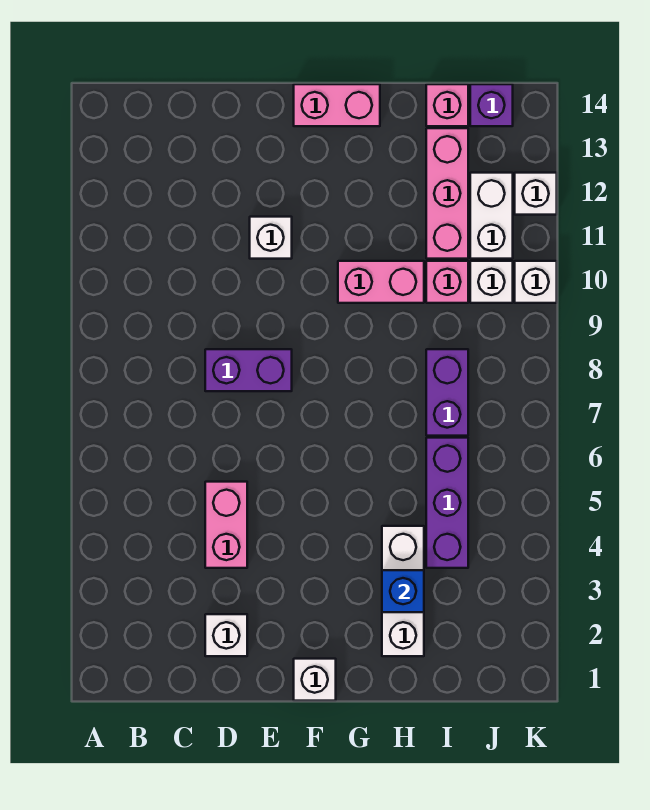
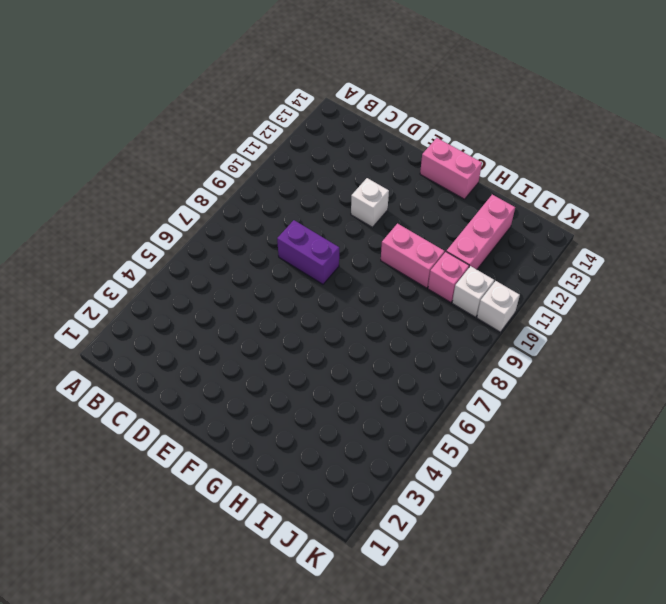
none -> white 1x1 brick [205,614,247,656]
none -> pink 1x2 brick [205,482,247,568]
none -> white 1x1 brick [294,659,336,701]

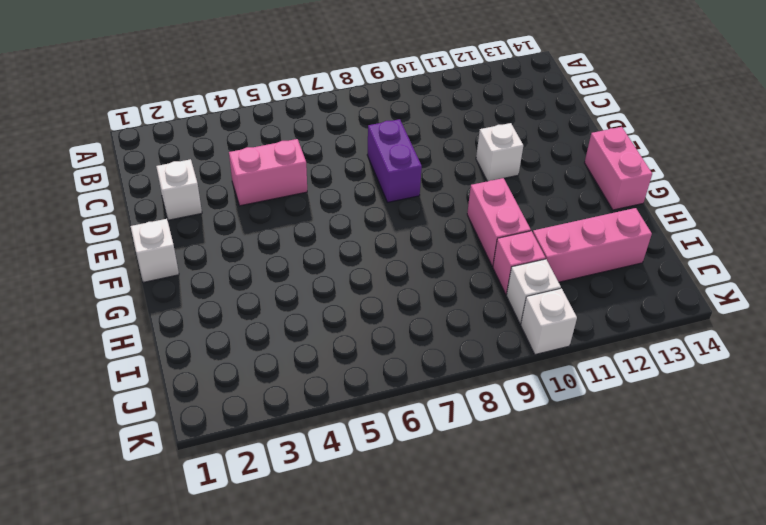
none -> white 1x3 brick [382,526,424,656]
none -> purple 1x3 brick [426,438,468,568]
none -> purple 1x2 brick [426,349,468,436]

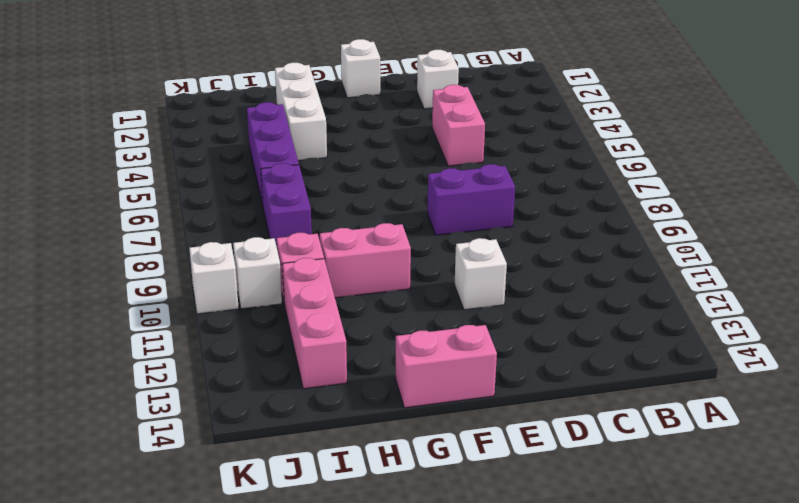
none -> pink 1x1 brick [426,84,468,126]
none -> white 1x2 brick [470,173,513,259]
none -> purple 1x1 brick [470,84,513,126]

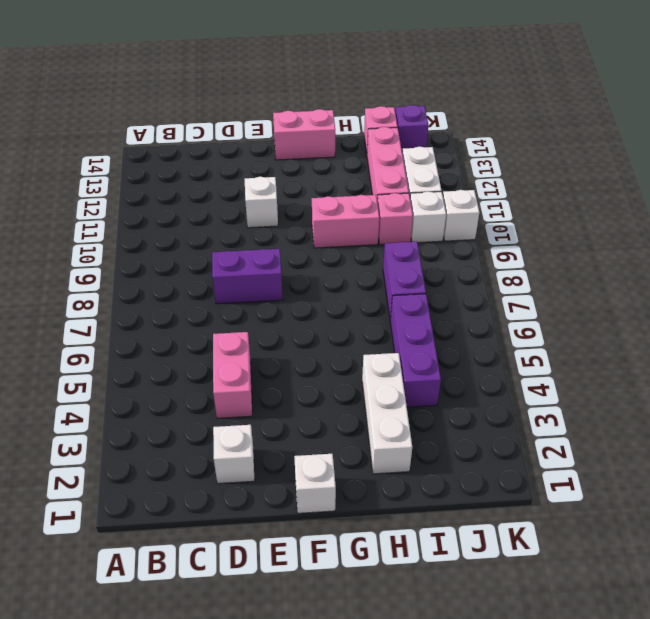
none -> white 1x1 brick [515,173,557,215]
none -> blue 1x1 brick [382,570,424,612]

